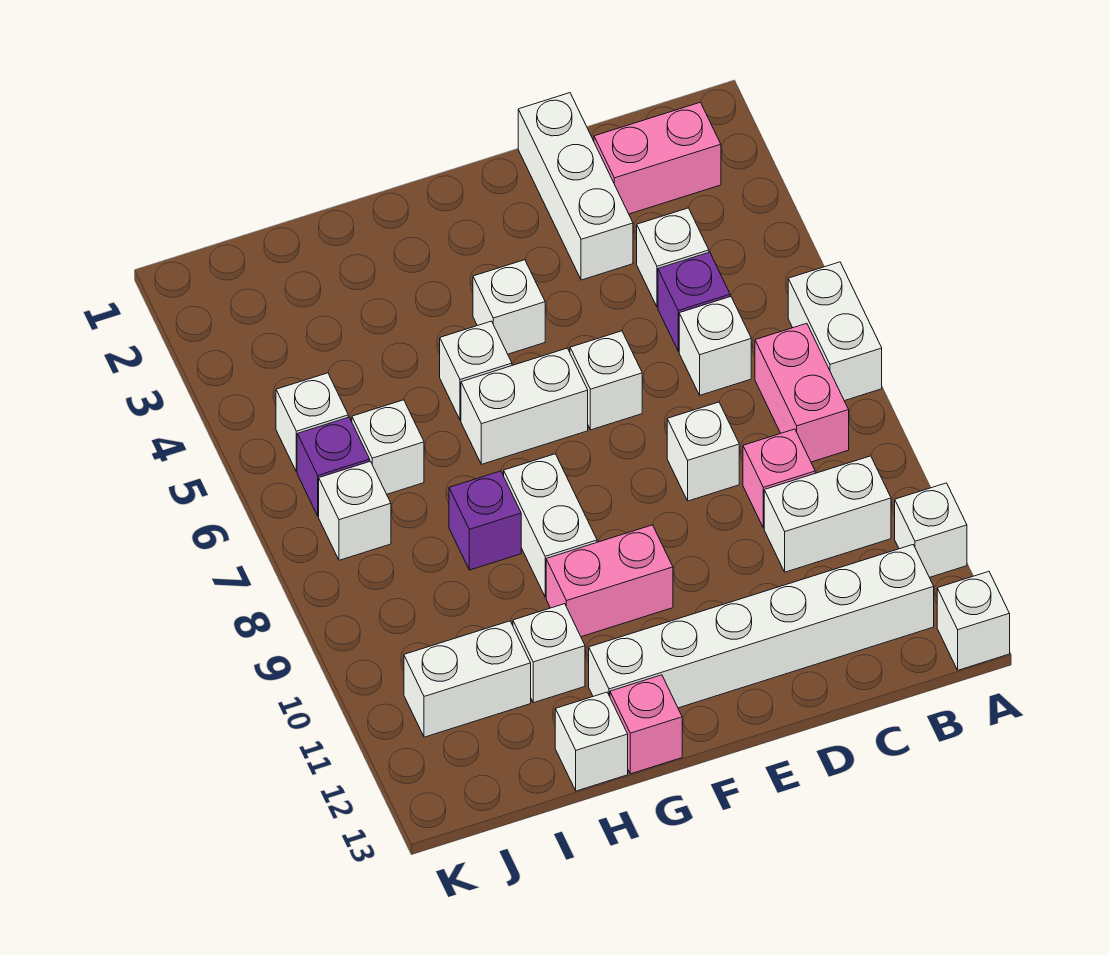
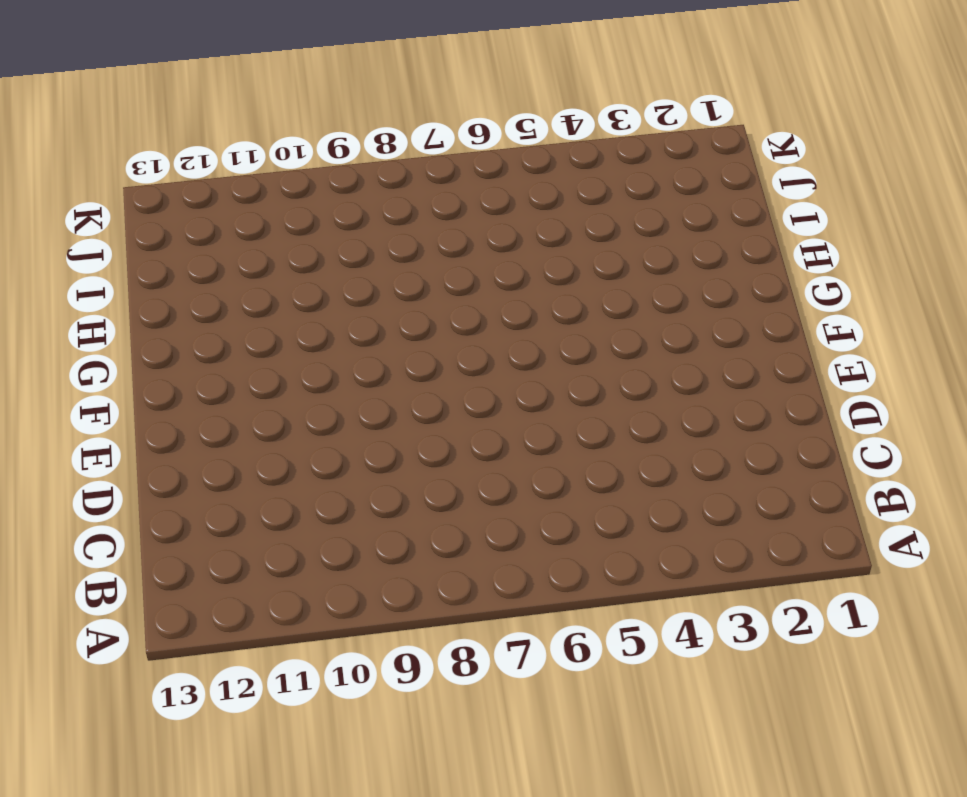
none -> white 1x2 brick [788,262,882,401]
none -> white 1x1 brick [895,483,967,577]
none -> white 1x1 brick [937,572,1010,670]

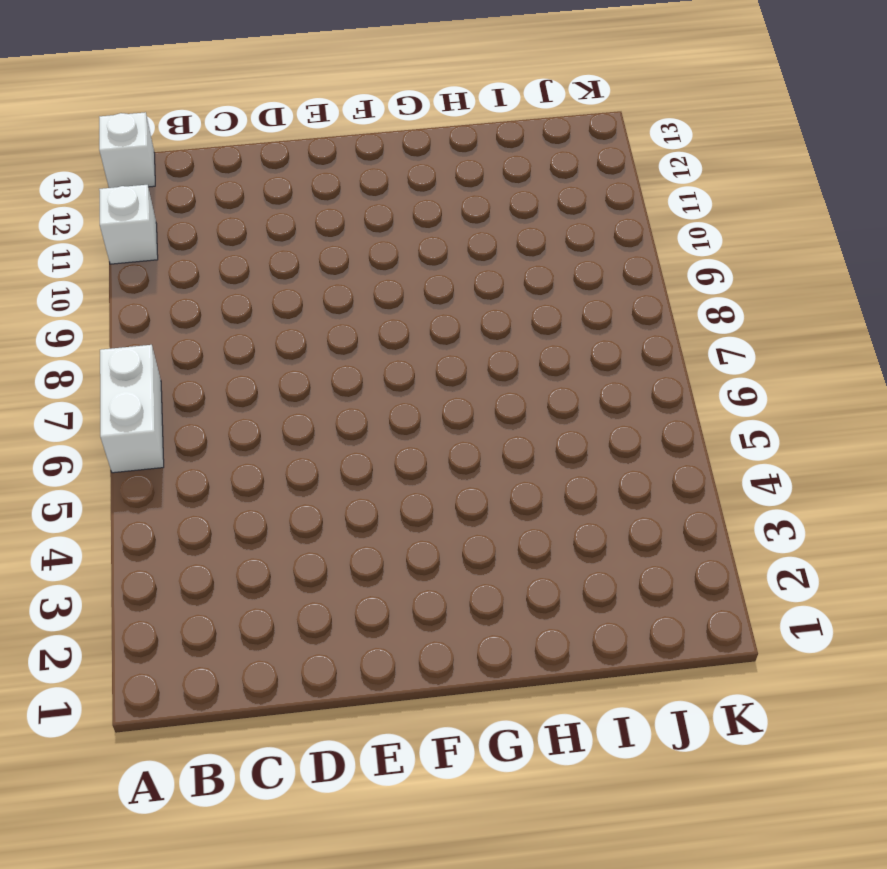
none -> pink 1x2 brick [594,102,721,214]
none -> pink 1x2 brick [755,323,849,462]
none -> white 1x2 brick [764,456,891,572]

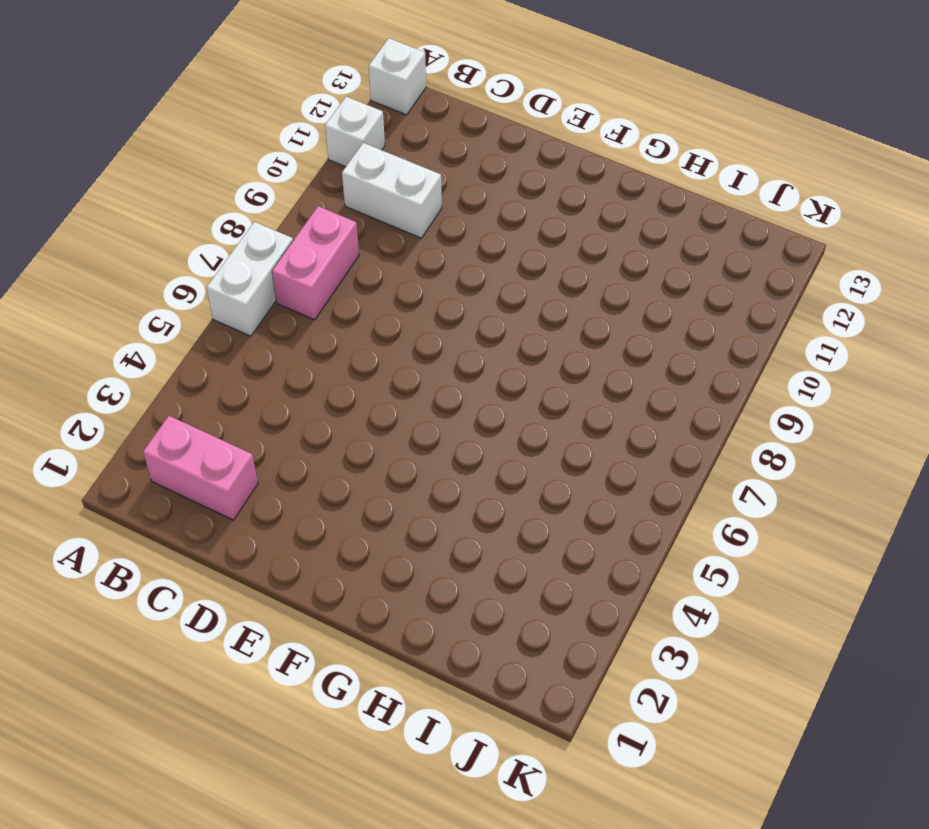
none -> white 1x6 brick [589,545,934,708]
none -> white 1x1 brick [637,208,709,307]
none -> purple 1x1 brick [658,252,730,351]

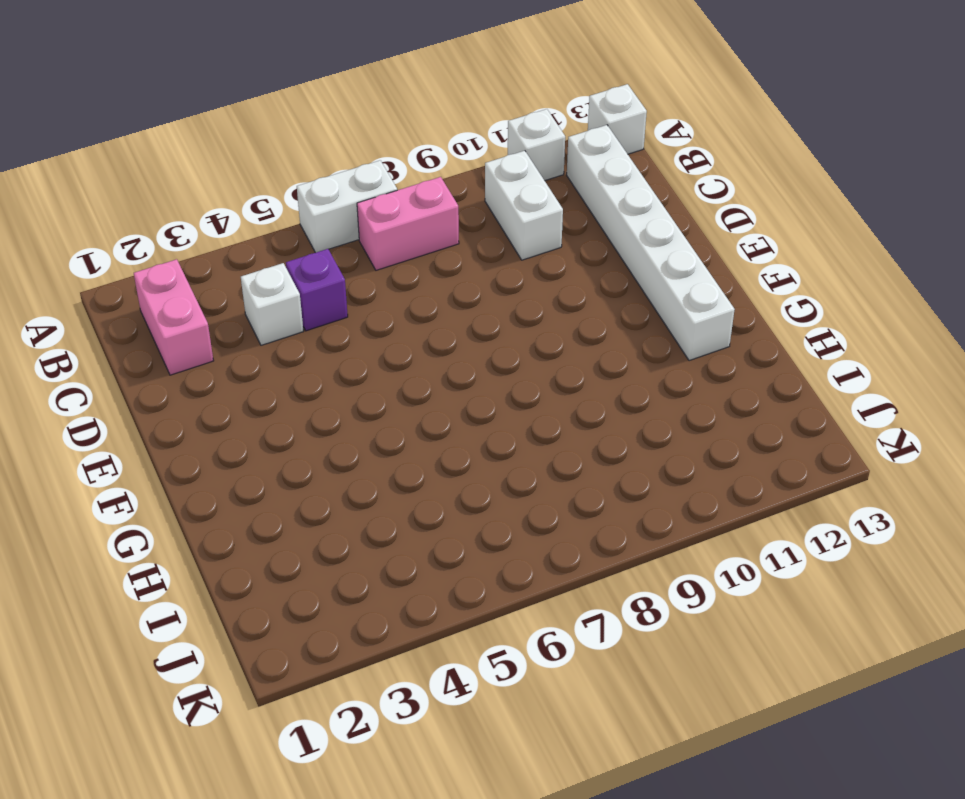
none -> white 1x1 brick [679,297,751,395]
none -> pink 1x1 brick [743,429,815,528]
none -> white 1x3 brick [518,93,633,280]

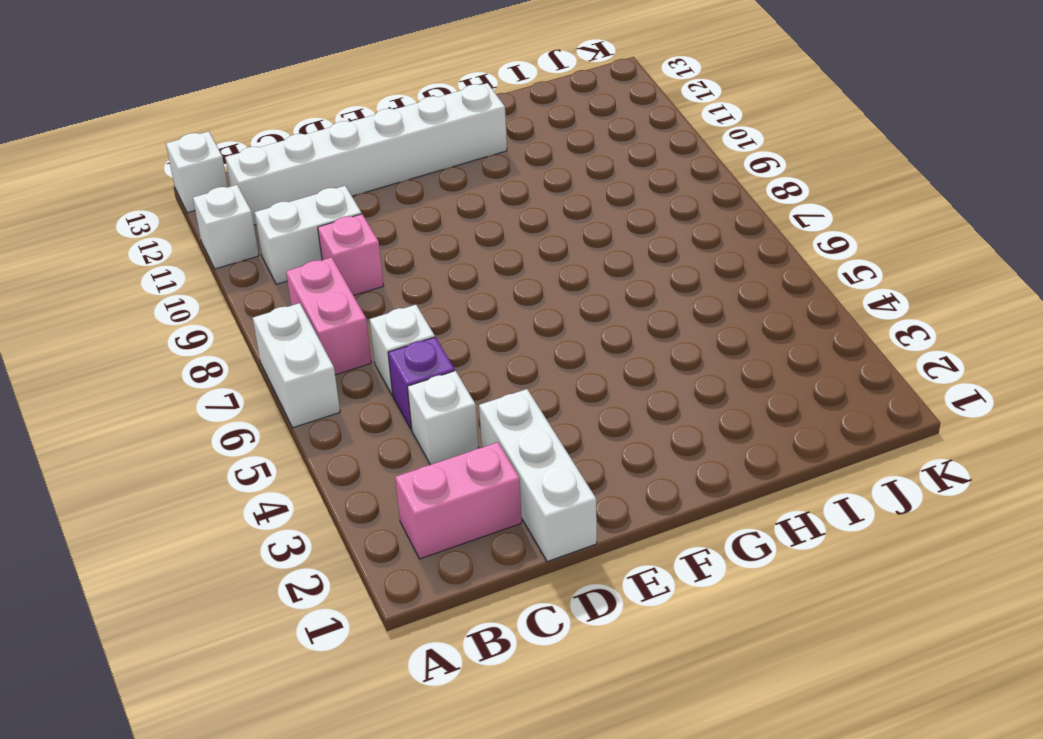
none -> white 1x1 brick [667,402,739,501]
none -> white 1x1 brick [570,331,642,430]
none -> white 1x1 brick [473,260,545,354]

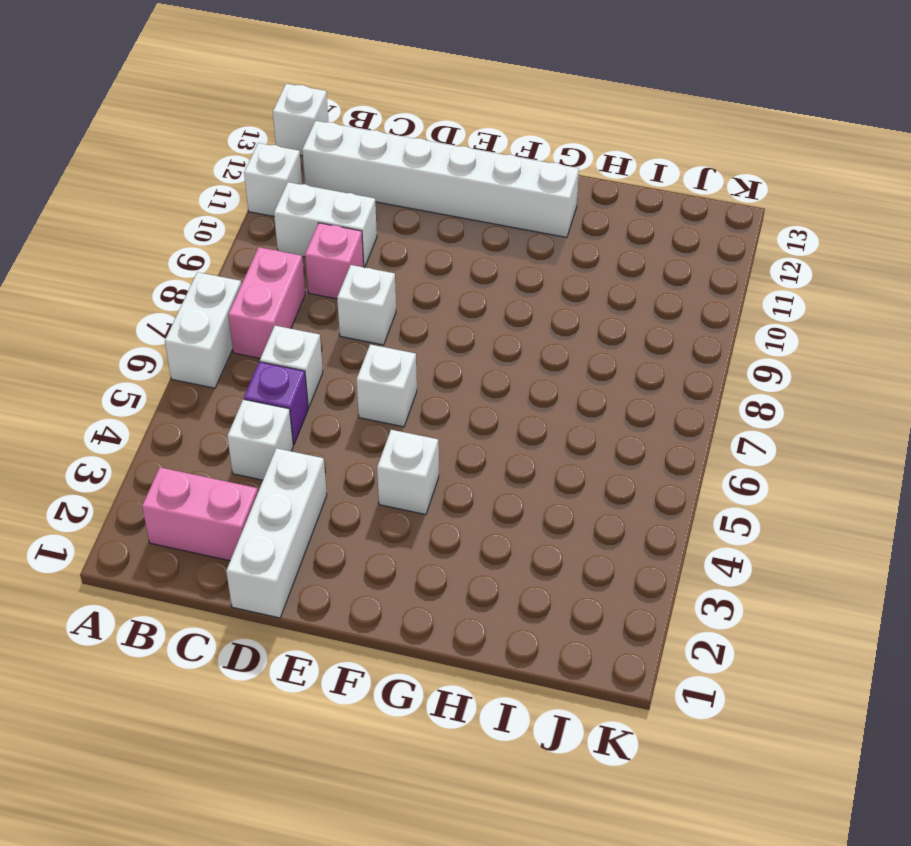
none -> white 1x2 brick [461,348,588,464]
none -> pink 1x2 brick [546,525,673,637]
none -> white 1x1 brick [440,321,512,420]

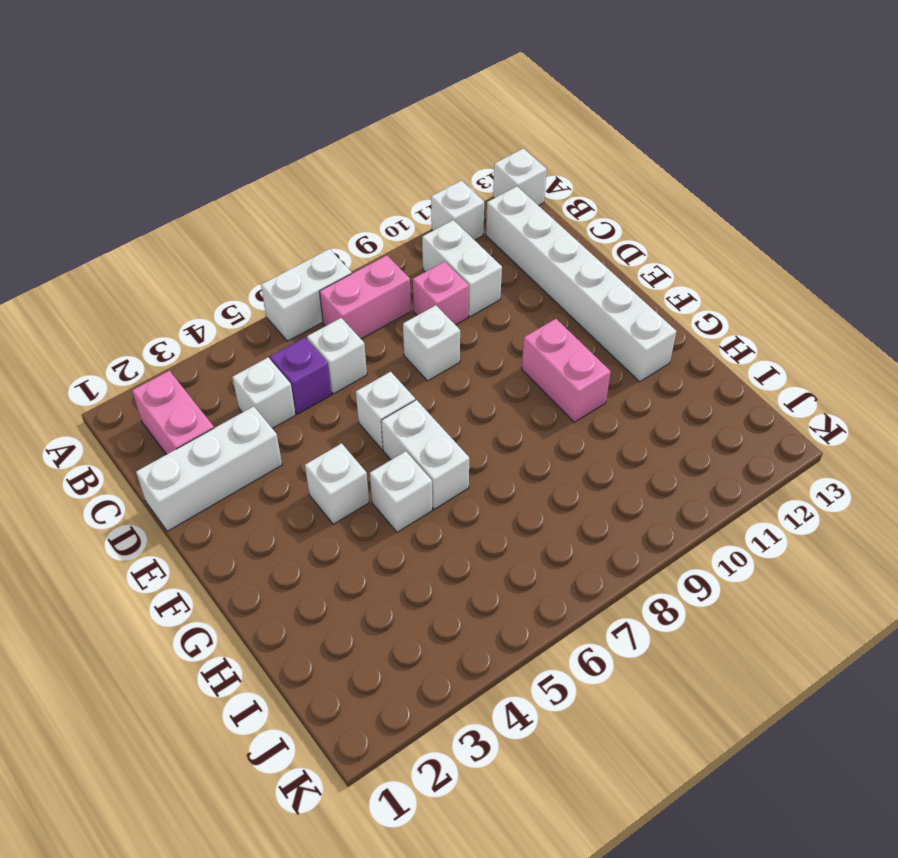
none -> white 1x2 brick [504,454,597,597]
none -> pink 1x1 brick [610,675,682,774]
none -> purple 1x1 brick [449,471,521,570]

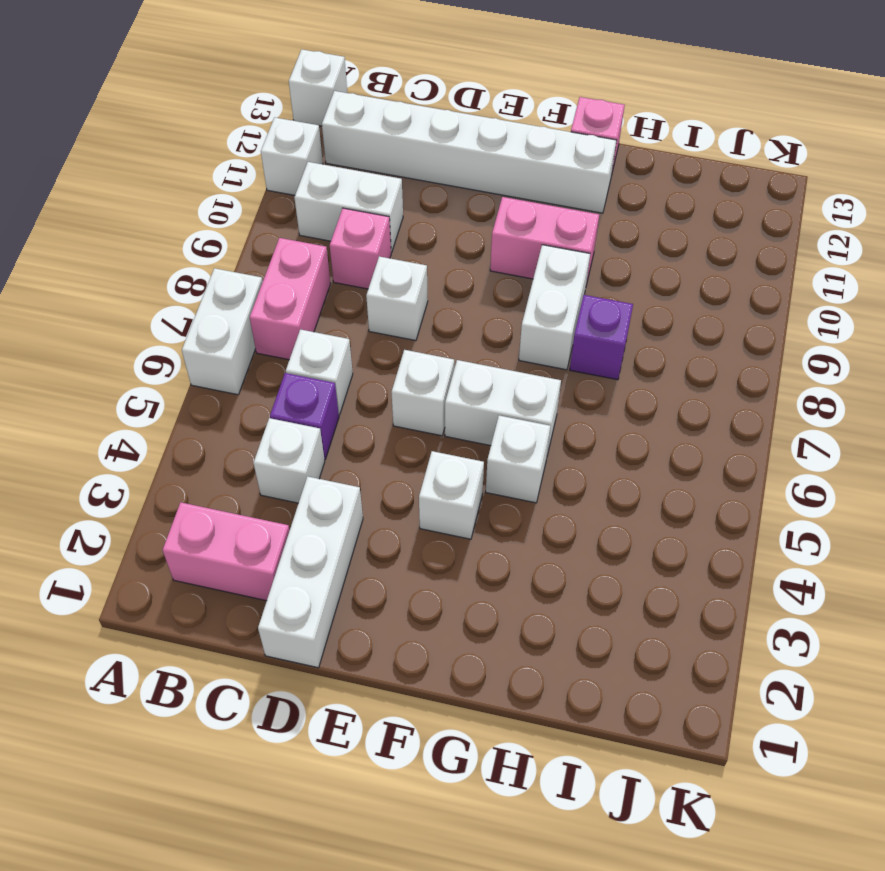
none -> white 1x1 brick [513,604,585,703]
none -> white 1x1 brick [555,692,628,791]
none -> white 1x1 brick [352,400,424,494]

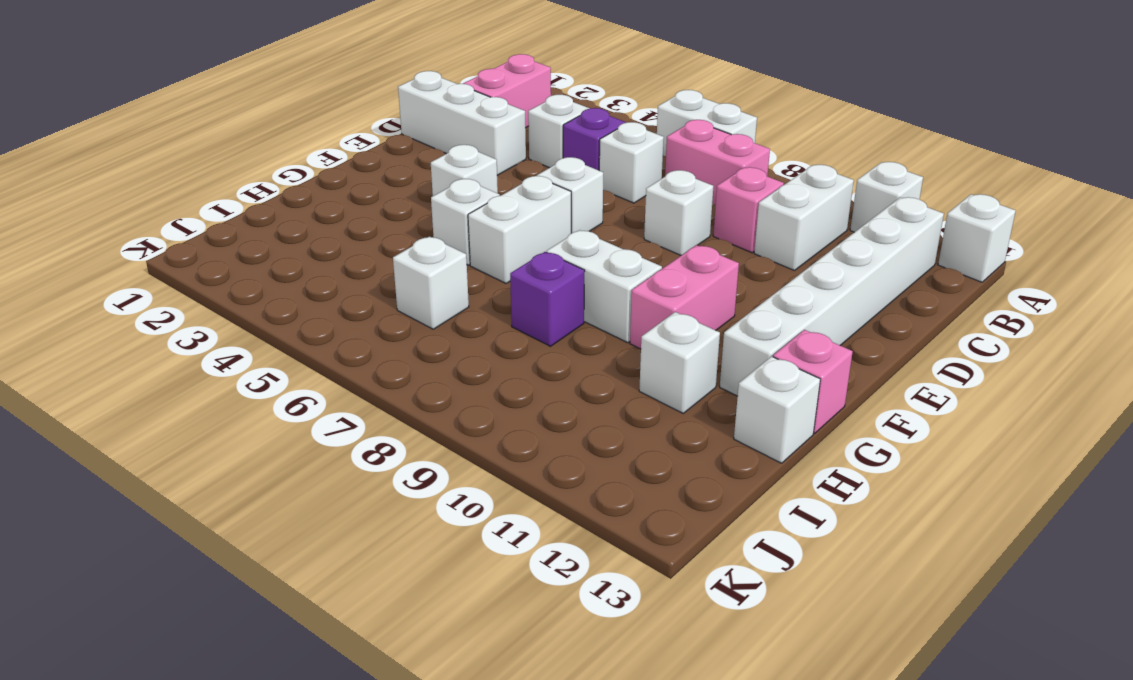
none -> white 1x2 brick [404,621,531,737]
none -> white 1x1 brick [276,373,348,472]
none -> purple 1x1 brick [297,417,370,516]

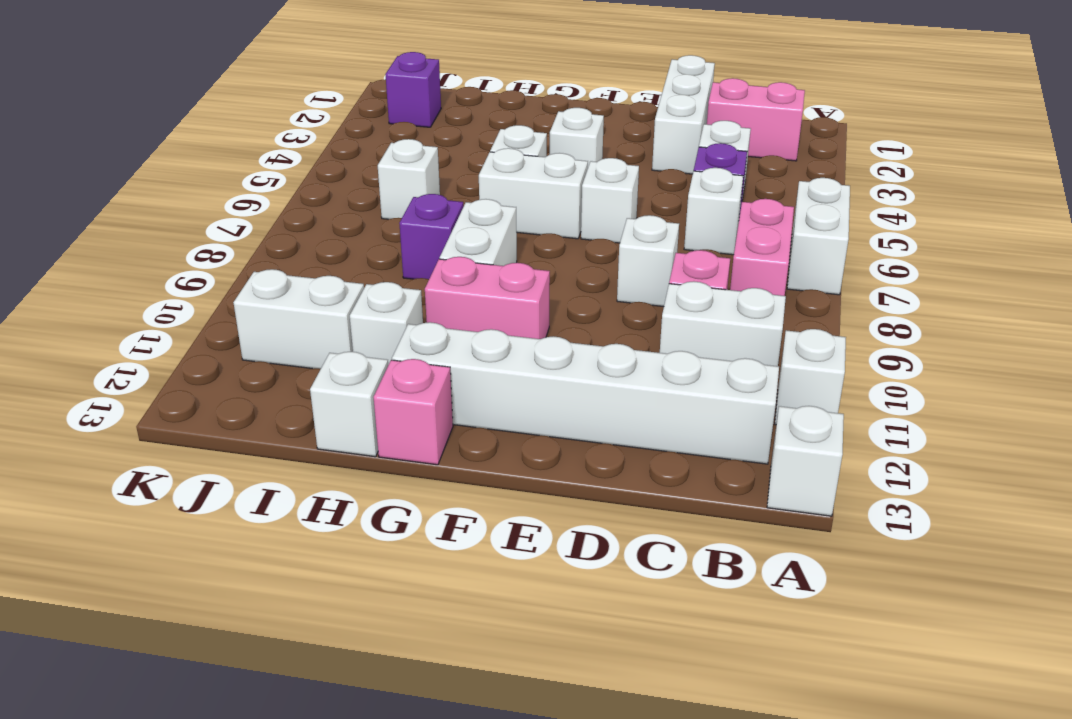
purple 1x1 brick [385,52,441,127] -> purple 1x1 brick moved to [297,417,370,516]
none -> white 1x1 brick [276,373,348,472]
none -> white 1x1 brick [319,461,391,560]

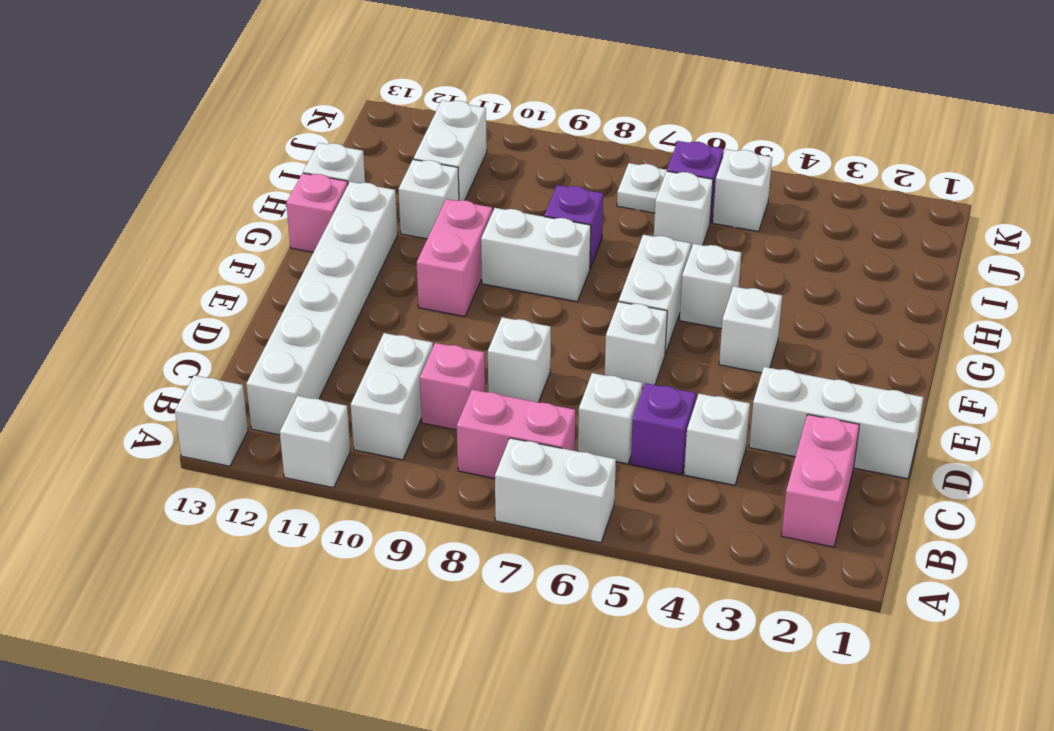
white 1x1 plate [617,163,667,213] -> white 1x1 brick [319,461,391,560]

